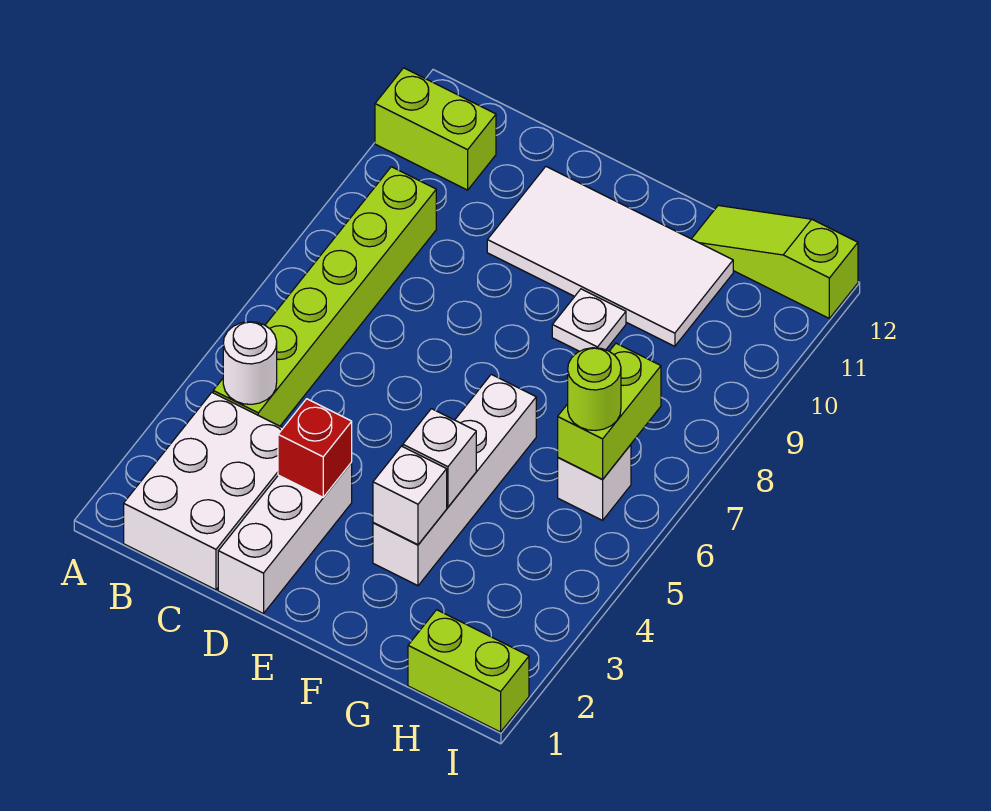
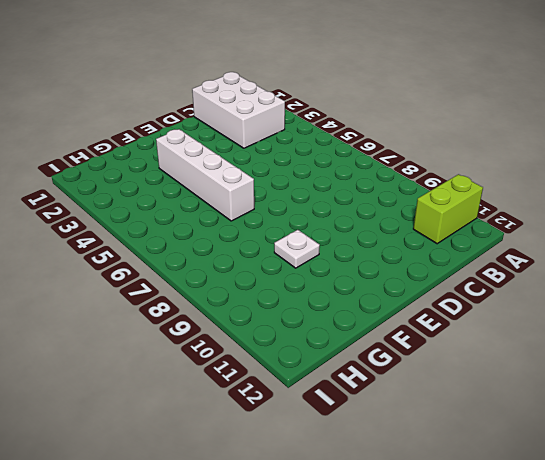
none -> lime 1x6 brick [213,167,436,426]
none -> white 1x3 brick [218,462,352,614]
none -> white 2x4 tile [487,167,733,346]

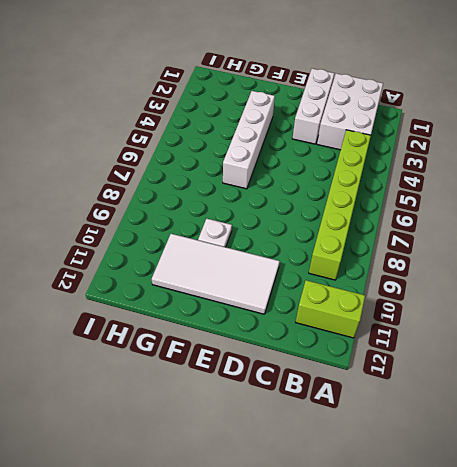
none -> lime 1x3 slope [692,206,858,318]
none -> lime 1x2 brick [408,610,529,732]
none -> white 1x1 brick [558,445,631,520]

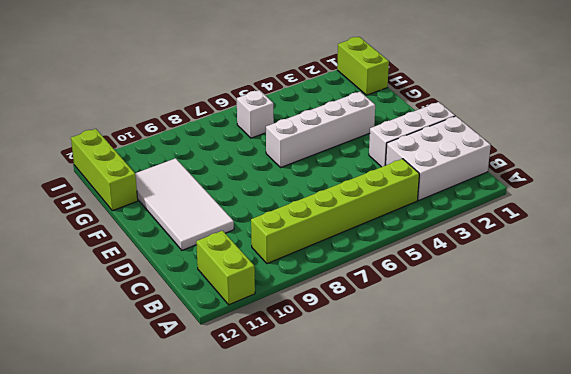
lime 1x3 brick [71,129,138,211] -> lime 1x3 slope [692,206,858,318]
none -> white 1x1 plate [552,289,626,351]
none -> white 1x1 round brick [223,322,277,404]
none -> red 1x1 brick [278,399,352,497]

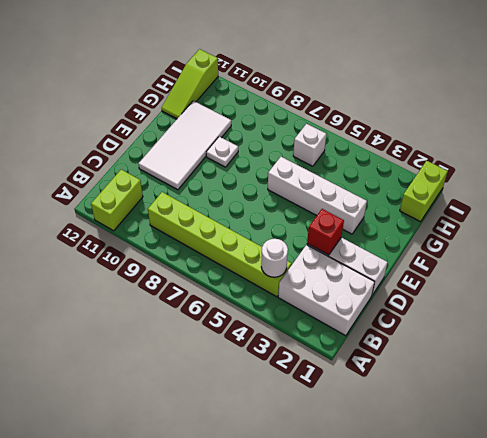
none -> white 1x1 brick [373,446,447,545]
none -> white 1x1 brick [403,409,476,507]
none -> lime 1x2 brick [558,343,661,480]

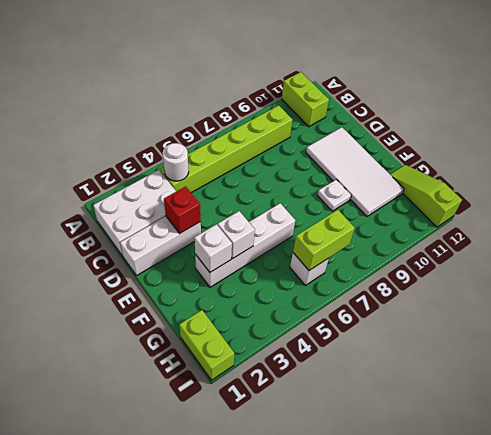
none -> lime 1x1 round brick [568,348,621,430]

